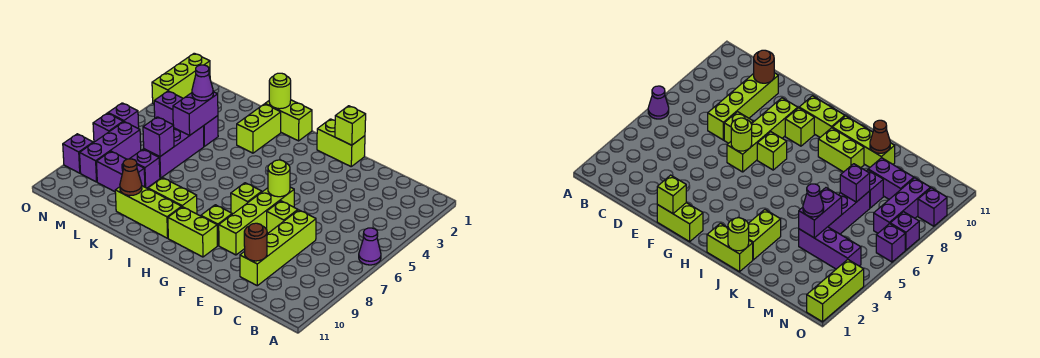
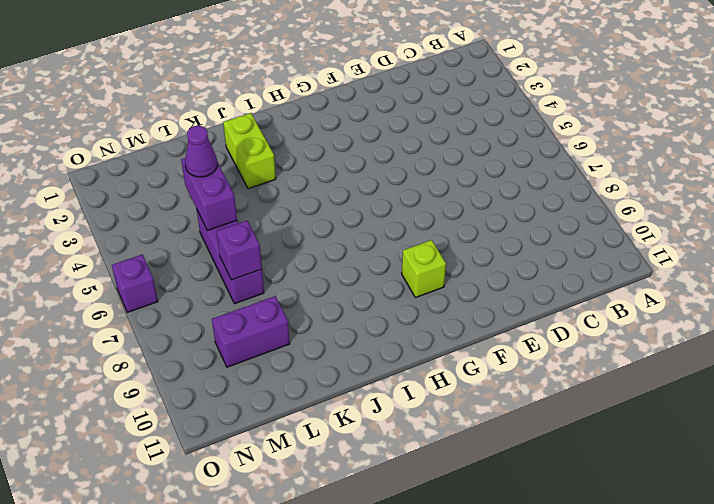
none -> purple 1x1 cone [359,228,381,265]
none -> lime 1x4 brick [240,210,316,286]
none -> lime 1x1 brick [267,201,298,234]

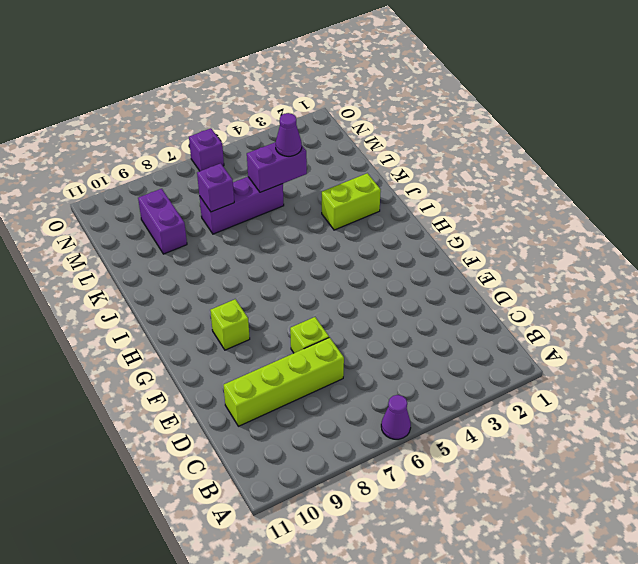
none -> lime 1x2 brick [317,119,365,166]
none -> lime 1x4 brick [219,187,294,255]
none -> lime 1x1 brick [231,183,262,214]

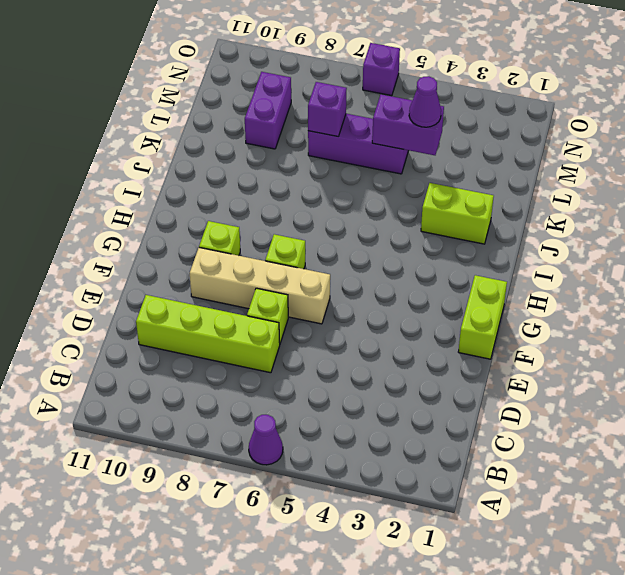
tan 1x4 brick [190,248,330,324] -> lime 1x4 brick [219,187,294,255]
none -> lime 1x2 brick [168,207,217,257]
none -> lime 1x2 brick [265,100,312,141]
none -> lime 1x2 brick [148,178,197,214]

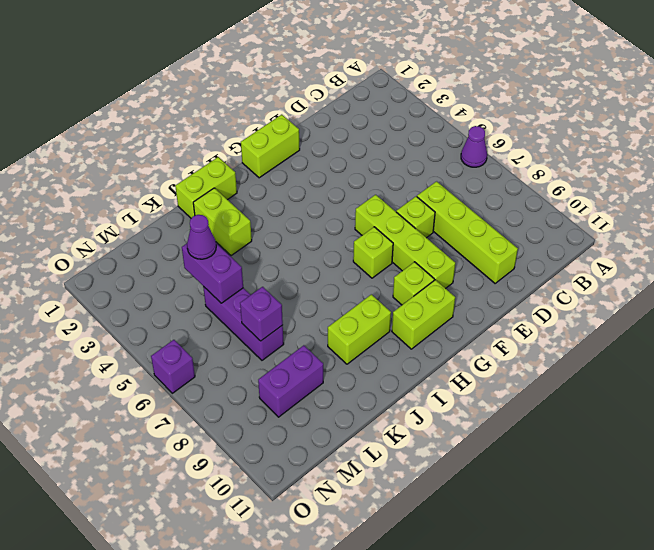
none -> lime 1x3 brick [115,186,182,238]
none -> purple 1x3 brick [154,91,218,146]
none -> purple 1x1 brick [130,149,160,188]

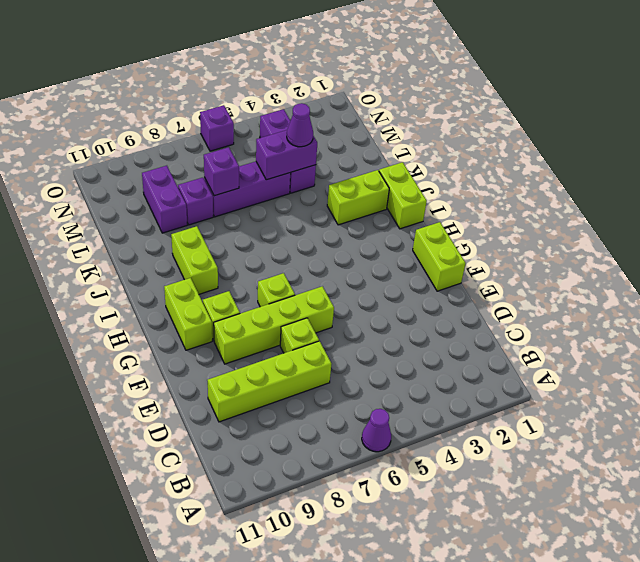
none -> lime 1x3 brick [115,186,182,238]
none -> purple 1x3 brick [80,122,141,182]
none -> lime 1x3 brick [152,53,210,104]

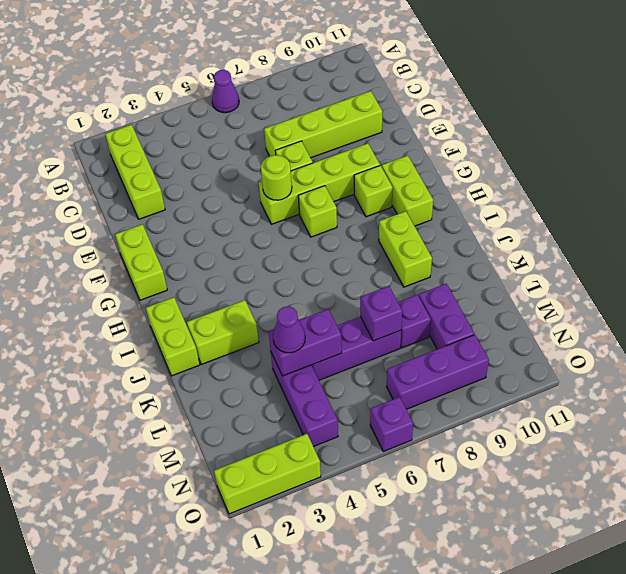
lime 1x3 brick [105,125,165,219] -> lime 1x3 brick moved to [115,186,182,238]
none -> purple 1x1 brick [93,113,123,142]
none -> purple 1x1 brick [63,134,93,173]
none -> brown 1x1 round brick [244,223,267,261]

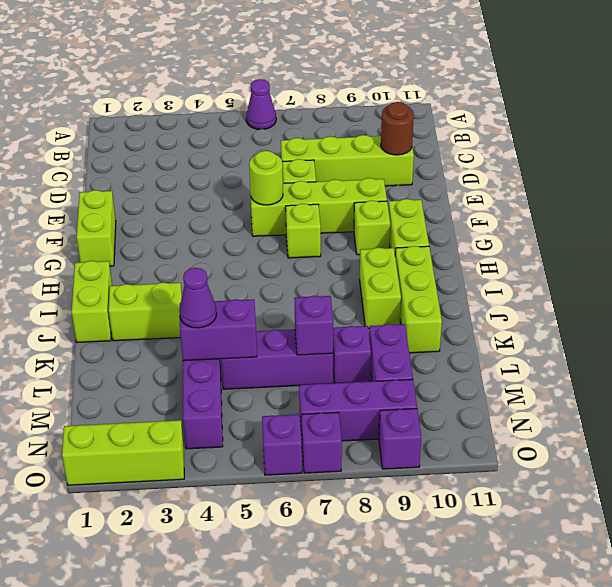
none -> lime 1x1 brick [335,106,366,145]
none -> lime 1x1 round brick [269,73,291,109]
none -> brown 1x1 cone [120,159,142,195]

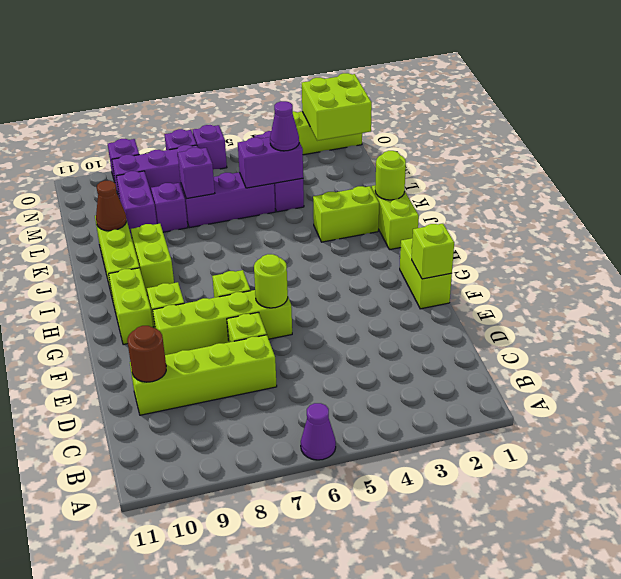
lime 2x2 brick [302,73,372,141] -> none

